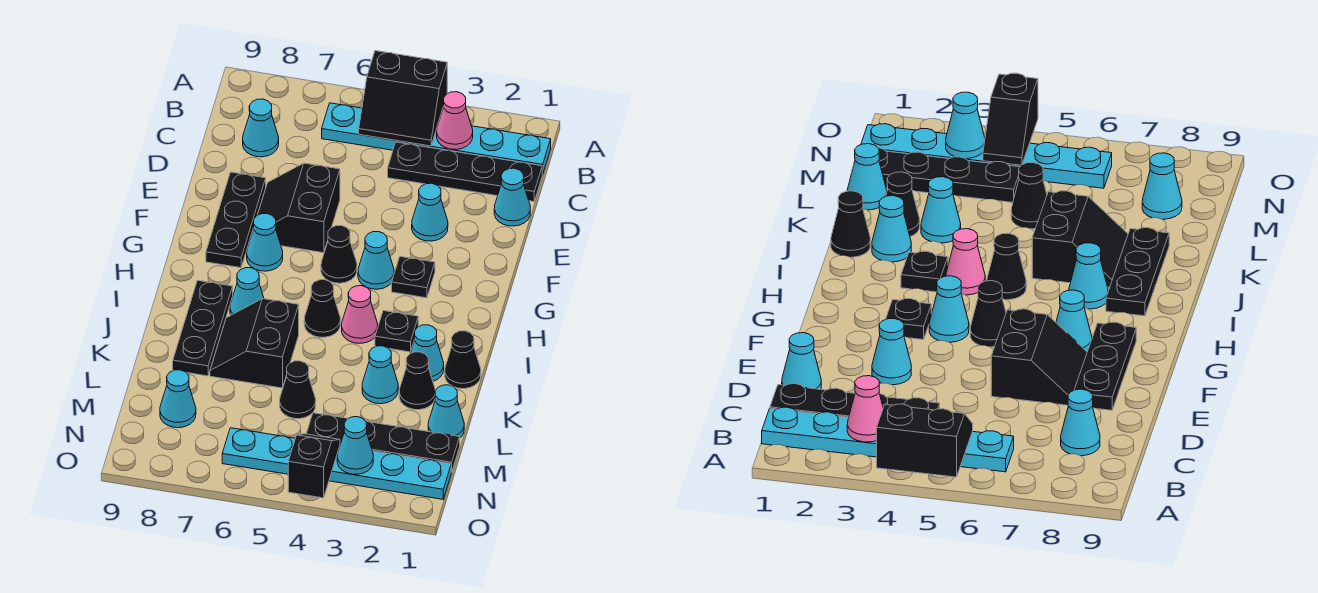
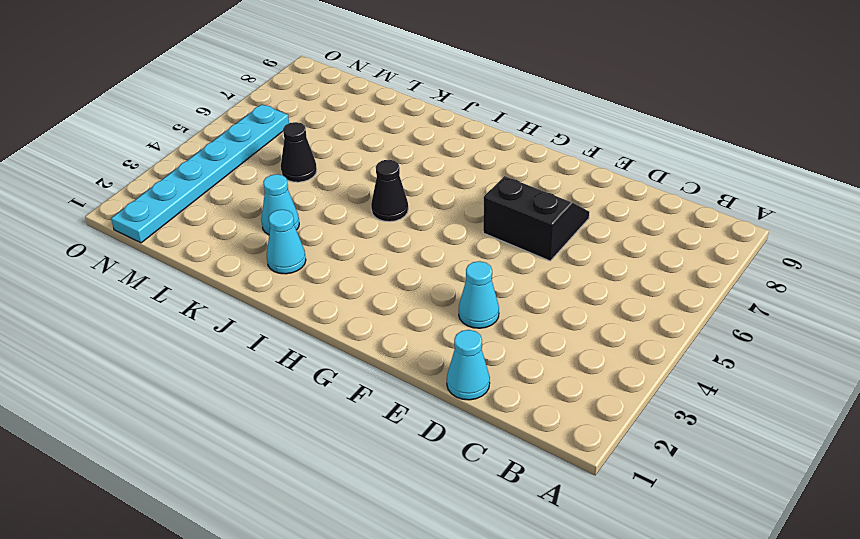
none -> cyan 1x6 plate [322,103,551,174]
none -> black 1x4 plate [388,142,542,202]
none -> cyan 1x1 cone [243,99,279,157]
none -> black 1x3 plate [206,172,266,268]

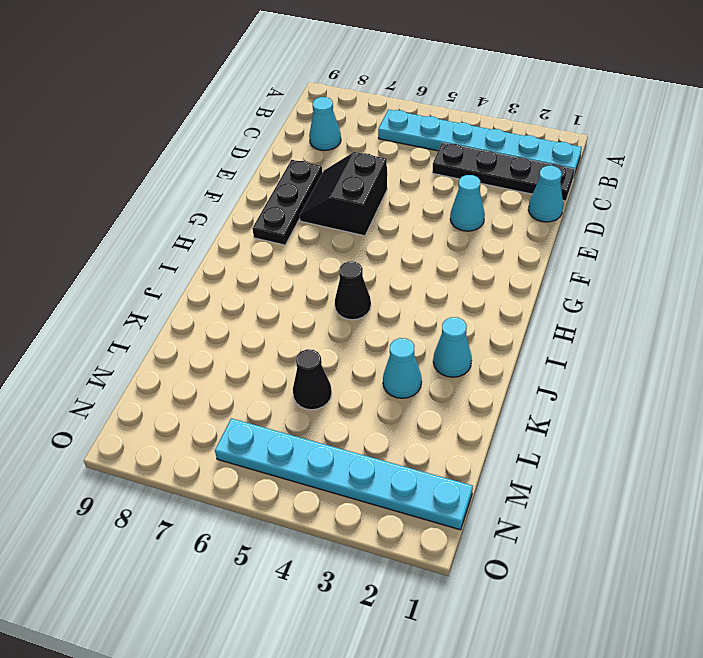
none -> black 1x1 plate [392,256,435,298]
none -> cyan 1x1 cone [358,232,394,289]
none -> black 1x1 cone [321,226,357,283]
none -> cyan 1x1 cone [247,213,283,271]

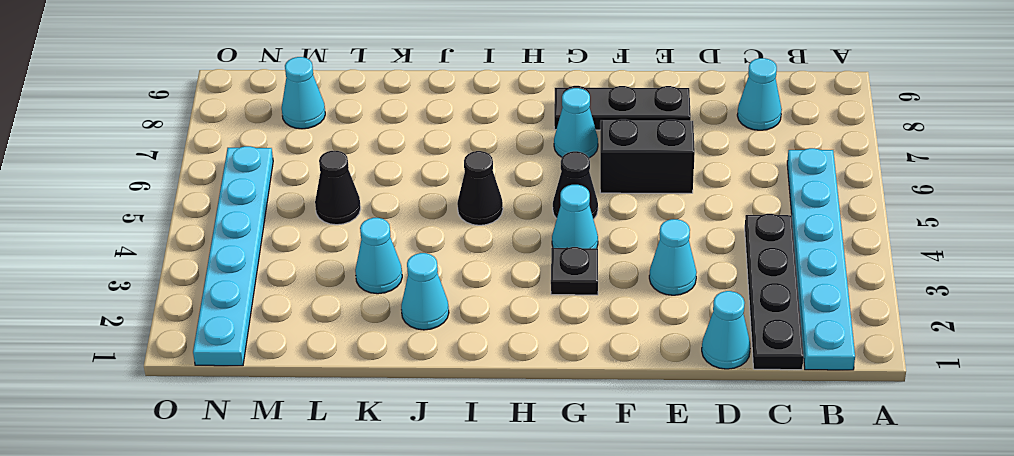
none -> black 1x1 plate [375,311,418,352]
none -> pink 1x1 cone [342,286,378,343]
none -> cyan 1x1 cone [230,268,264,315]
none -> black 1x3 plate [173,280,233,376]

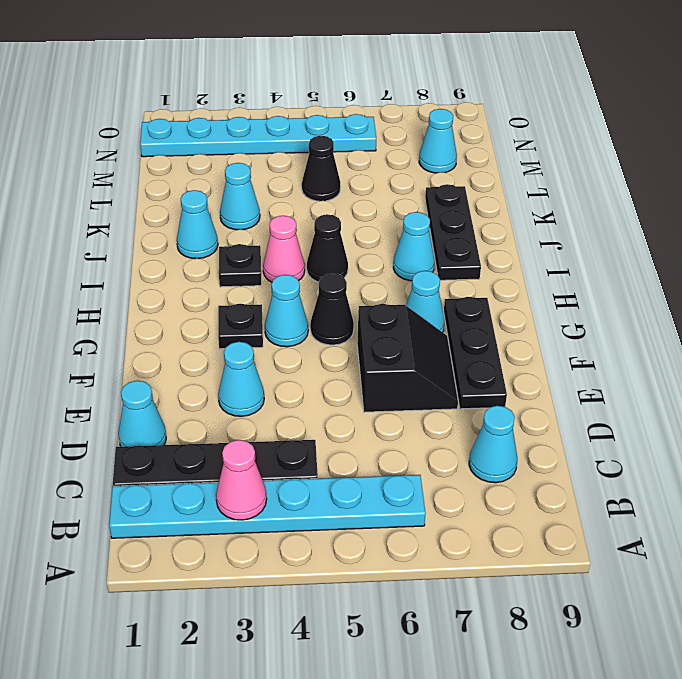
none -> black 1x1 cone [445,331,481,389]
none -> black 2x2 slope [210,299,299,388]
none -> black 1x1 cone [399,352,435,410]
none -> cyan 1x1 cone [428,385,464,438]

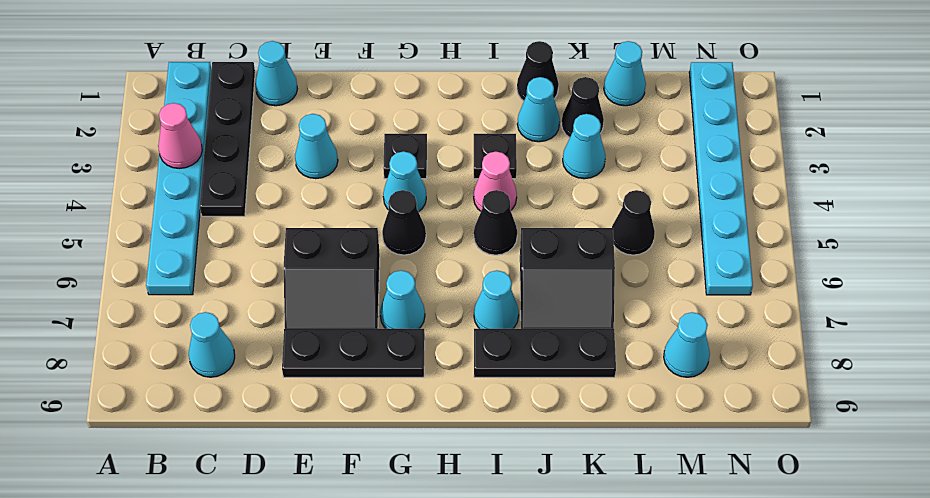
none -> black 1x4 plate [306,413,460,472]
none -> black 2x2 slope [359,51,447,146]
none -> cyan 1x1 cone [337,417,373,474]
none -> black 1x2 slope [288,434,340,498]

